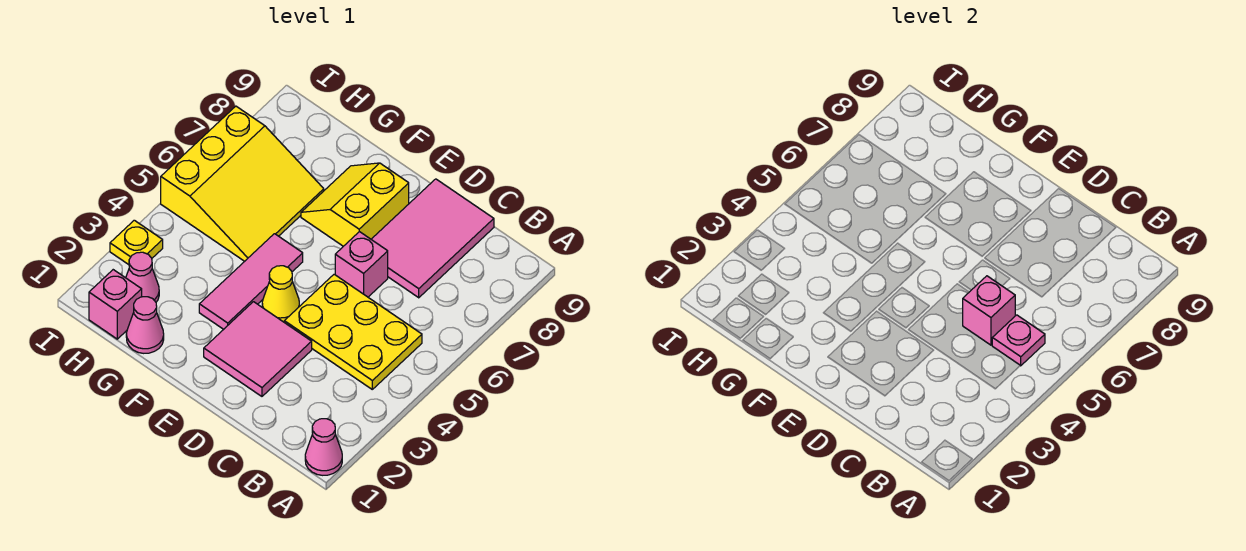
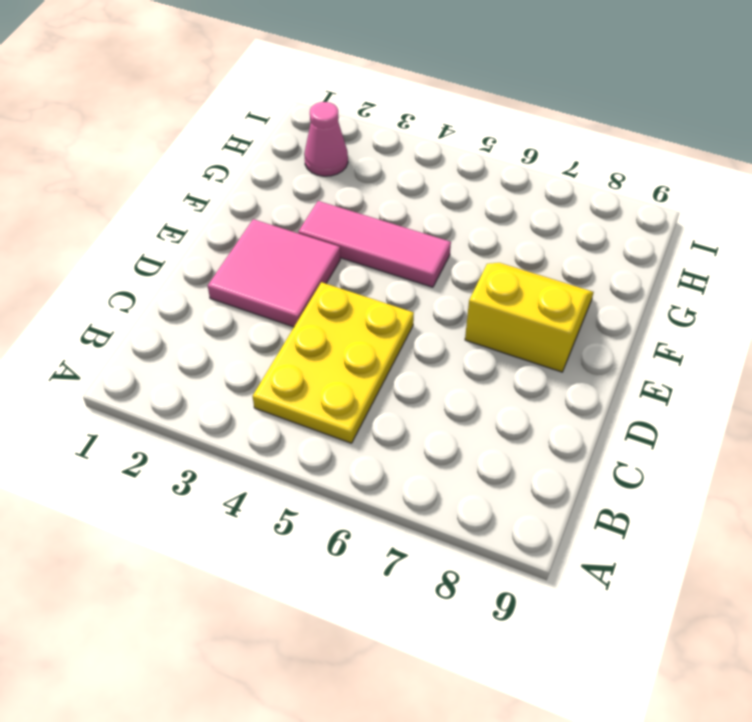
none -> pink 1x1 cone [305,419,342,475]
none -> pink 2x3 tile [371,179,494,298]
none -> pink 1x1 brick [335,232,388,297]

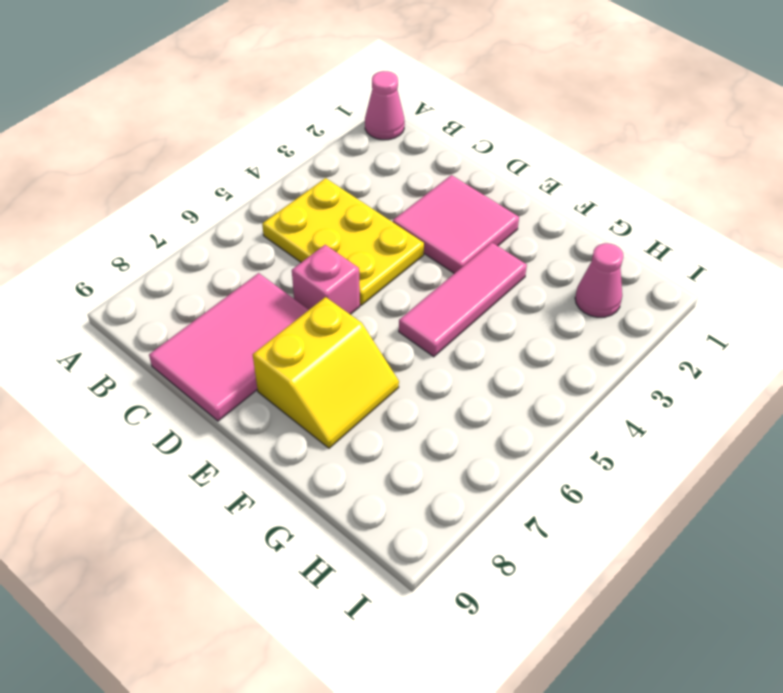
none -> yellow 1x1 cone [262,266,299,322]
none -> pink 1x1 cone [126,297,164,353]
none -> yellow 3x3 slope [161,106,324,261]

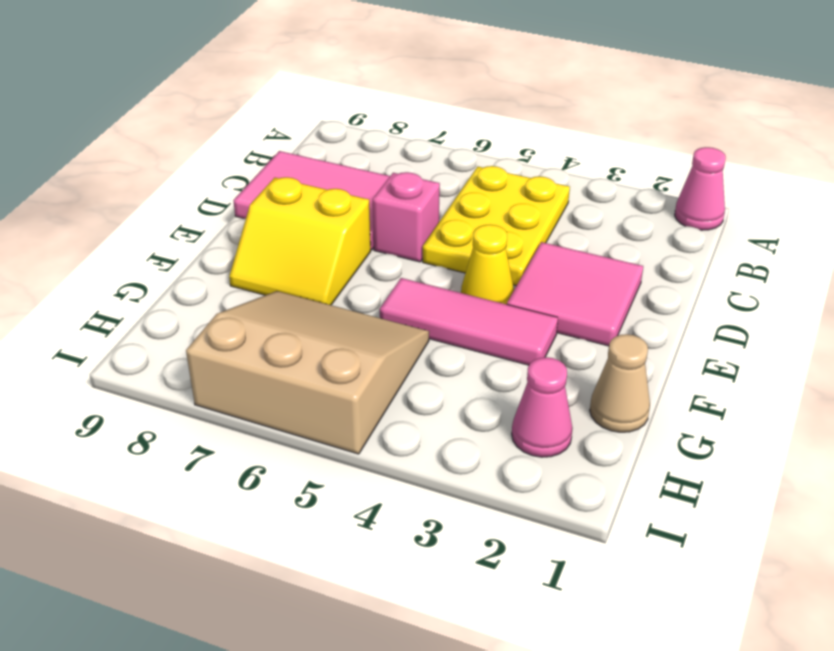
tan 1x1 cone [590,334,650,432] -> pink 1x1 cone [126,297,164,353]
tan 3x3 slope [186,291,429,454] -> yellow 3x3 slope [161,106,324,261]
none -> pink 1x1 brick [89,270,142,339]
none -> yellow 1x1 plate [110,220,163,265]
none -> pink 1x1 plate [992,315,1045,366]

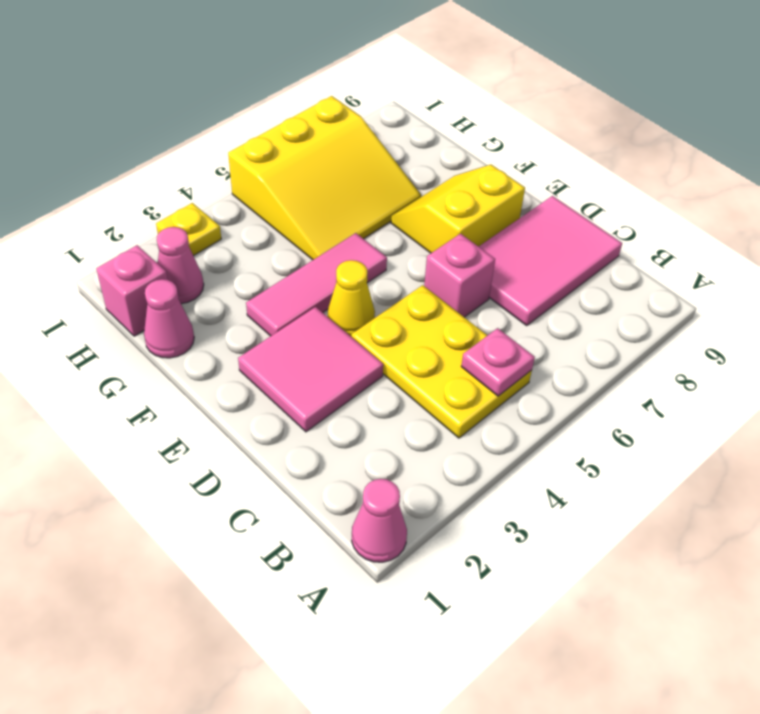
none -> pink 1x1 brick [963,276,1015,345]

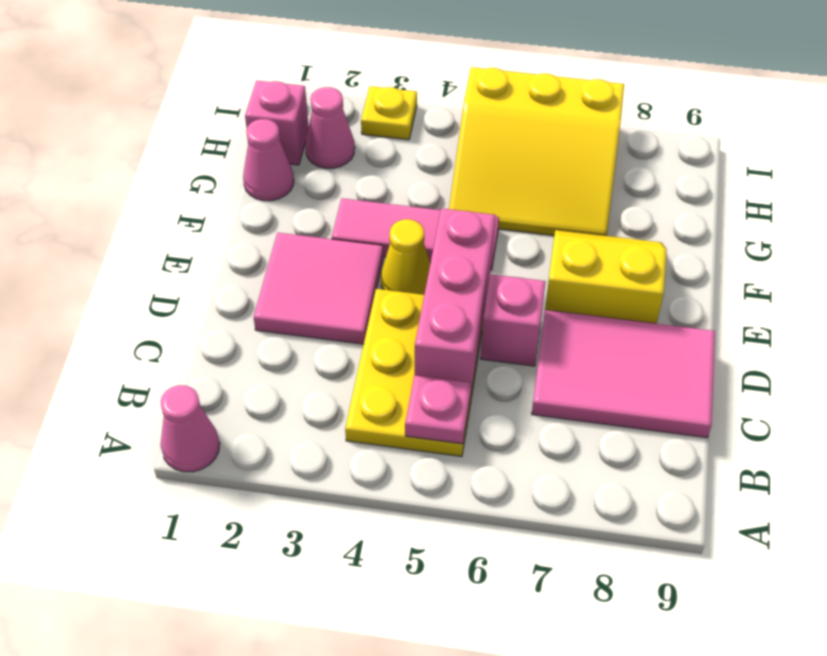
pink 1x3 brick [415,208,496,389] -> pink 1x1 brick [963,276,1015,345]

